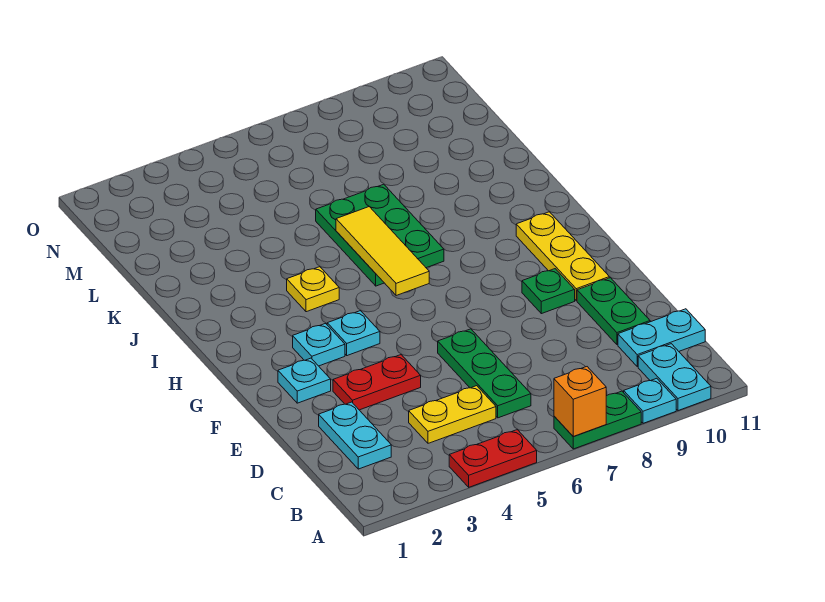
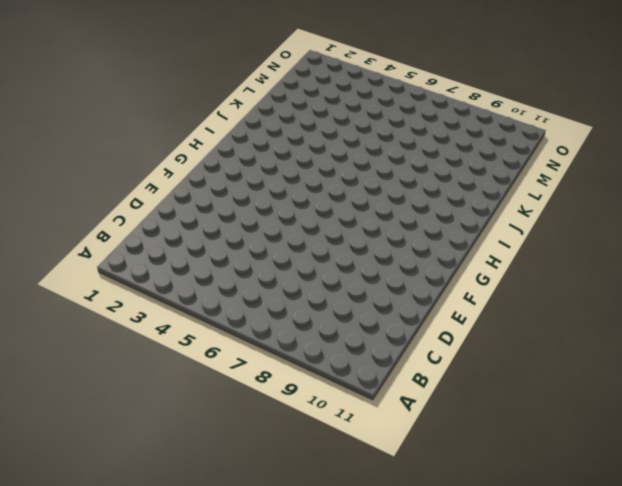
none -> red 1x2 plate [449,430,537,487]
none -> green 1x2 plate [554,391,641,449]
none -> cyan 1x1 plate [624,378,676,423]

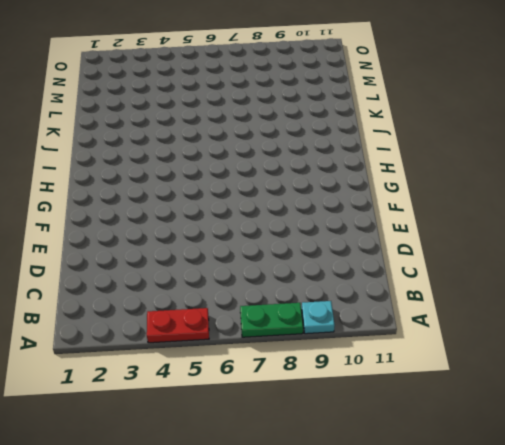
none -> cyan 1x2 plate [638,344,711,411]
none -> cyan 1x2 plate [319,402,391,469]
none -> yellow 1x2 plate [409,386,496,443]

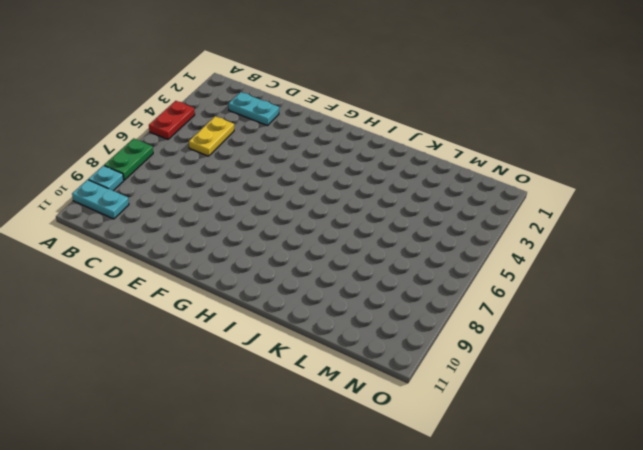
none -> green 1x3 plate [438,329,531,418]
none -> cyan 1x2 plate [618,309,705,367]
none -> green 1x2 plate [577,278,650,345]

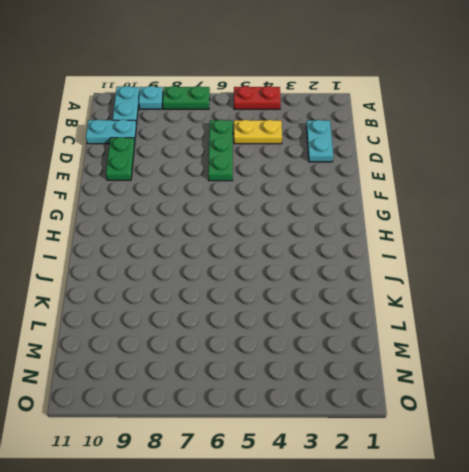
none -> red 1x2 plate [333,355,421,410]
none -> cyan 1x1 plate [278,358,331,403]
none -> green 1x1 plate [522,269,575,314]

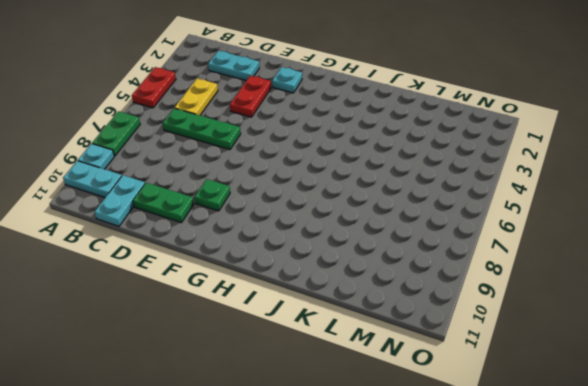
none -> yellow 1x3 plate [516,212,609,301]
none -> cyan 1x1 plate [293,323,345,366]
none -> cyan 1x1 plate [327,311,380,356]

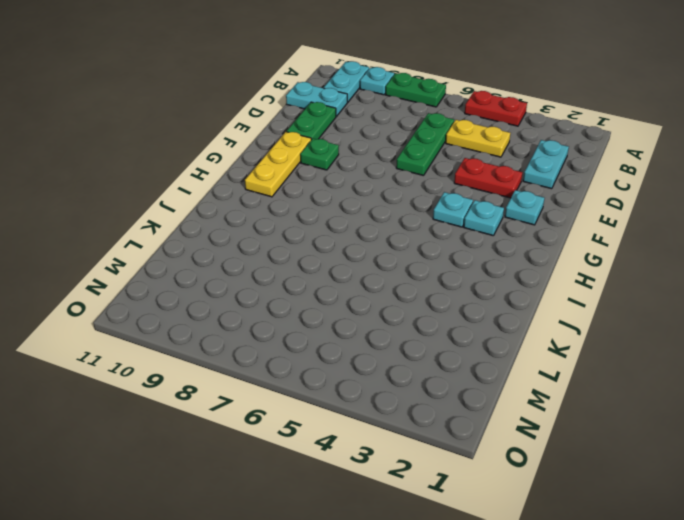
none -> yellow 1x1 plate [287,267,339,312]
none -> green 2x3 plate [316,184,444,286]
none -> orange 1x1 brick [554,367,606,437]

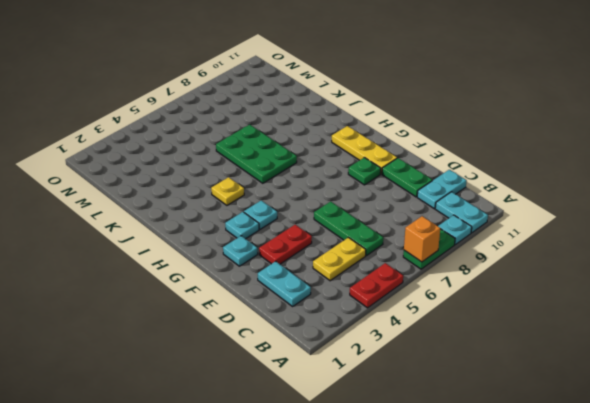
none -> yellow 1x3 tile [336,207,429,296]

